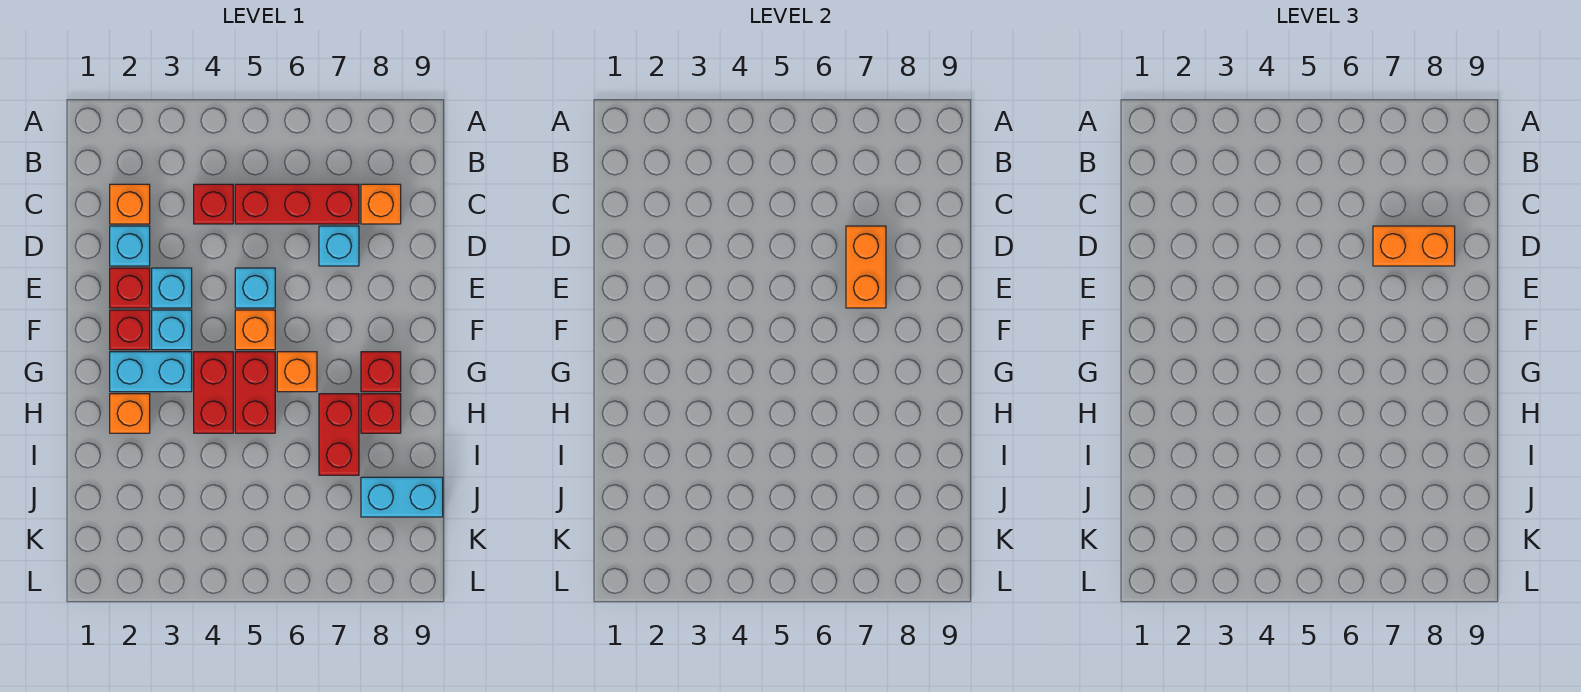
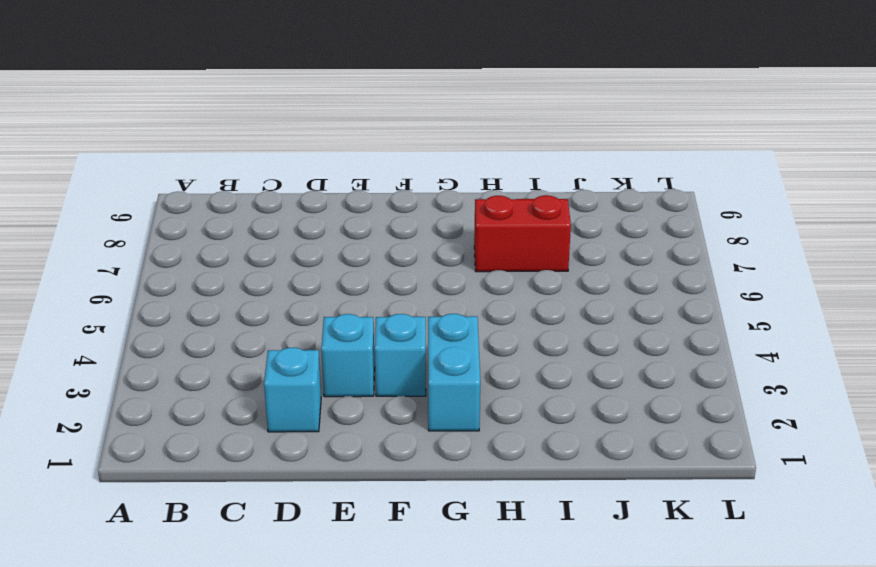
none -> orange 1x1 brick [110,184,150,224]
none -> red 1x1 brick [194,184,233,224]
none -> red 1x3 brick [235,184,359,224]

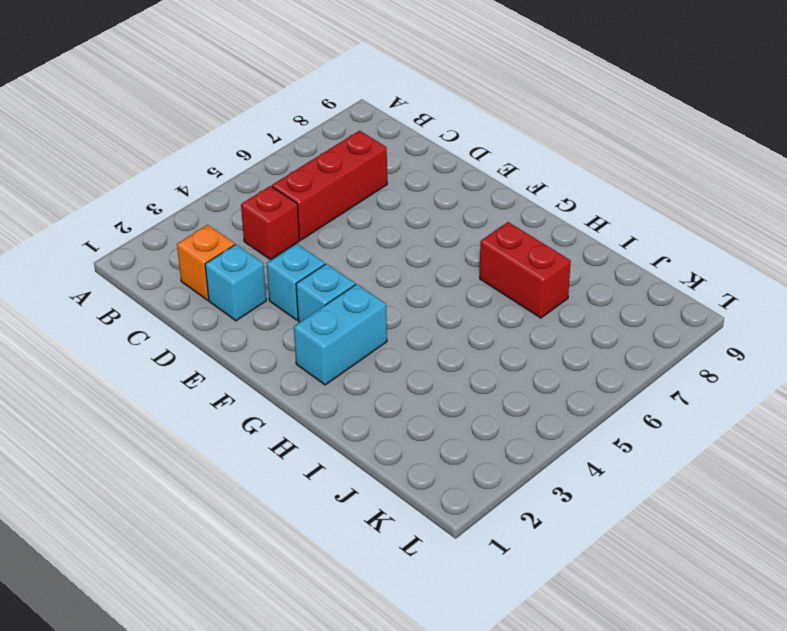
none -> orange 1x1 brick [361,184,401,224]
none -> cyan 1x1 brick [319,226,359,266]
none -> red 1x1 brick [110,268,150,308]

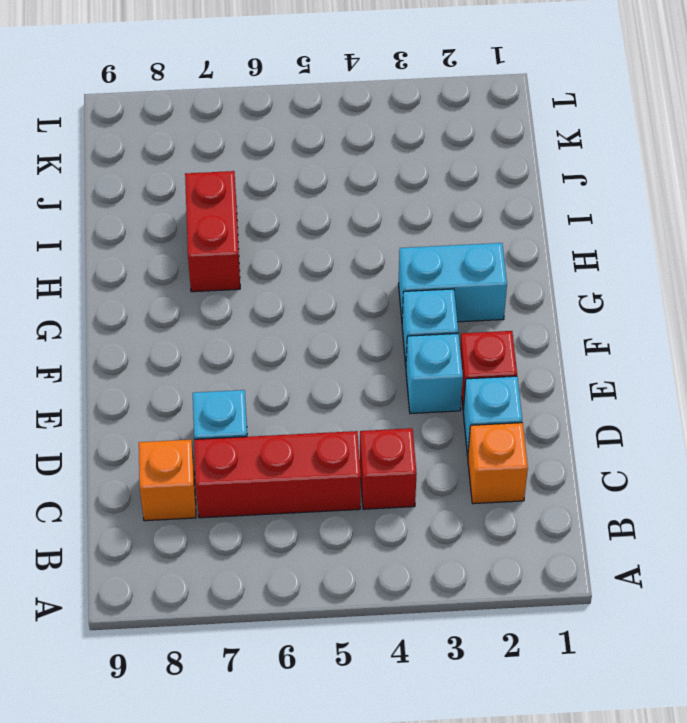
none -> cyan 1x1 brick [235,268,275,308]
none -> red 1x1 brick [110,310,150,350]
none -> orange 1x1 brick [235,310,275,350]

